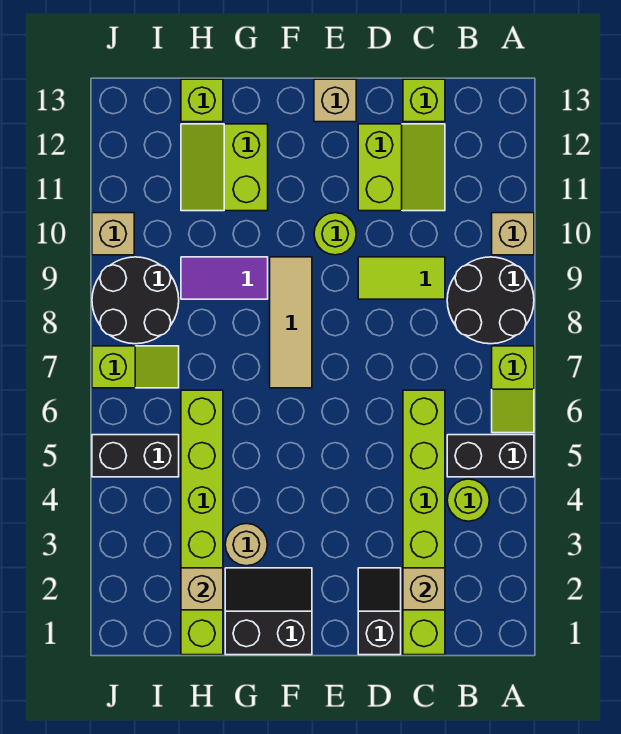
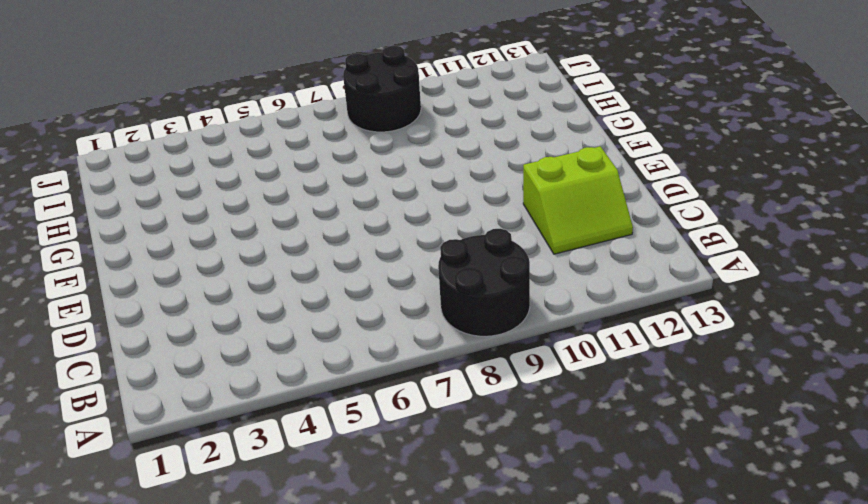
none -> black 1x2 brick [447,435,534,477]
none -> lime 1x2 slope [492,346,534,433]
none -> tan 1x1 brick [492,213,534,255]

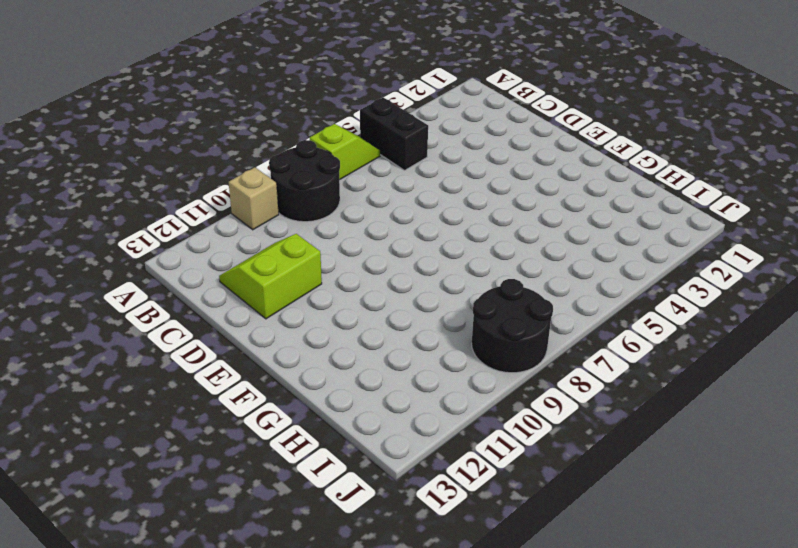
none -> lime 1x1 round brick [447,479,490,521]
none -> lime 1x6 brick [403,390,445,655]
none -> lime 1x2 tile [358,257,445,299]

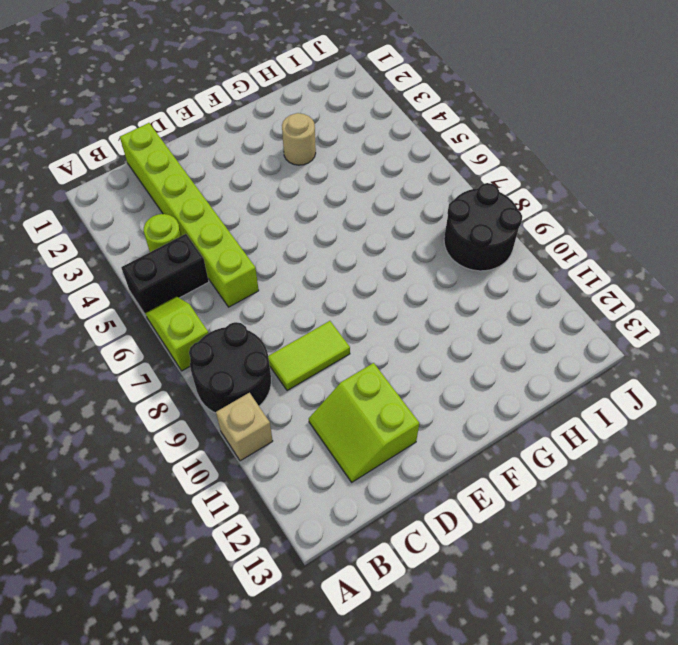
none -> lime 1x1 brick [403,79,445,122]
none -> black 1x2 slope [358,568,401,655]
none -> lime 1x1 round brick [314,213,356,255]

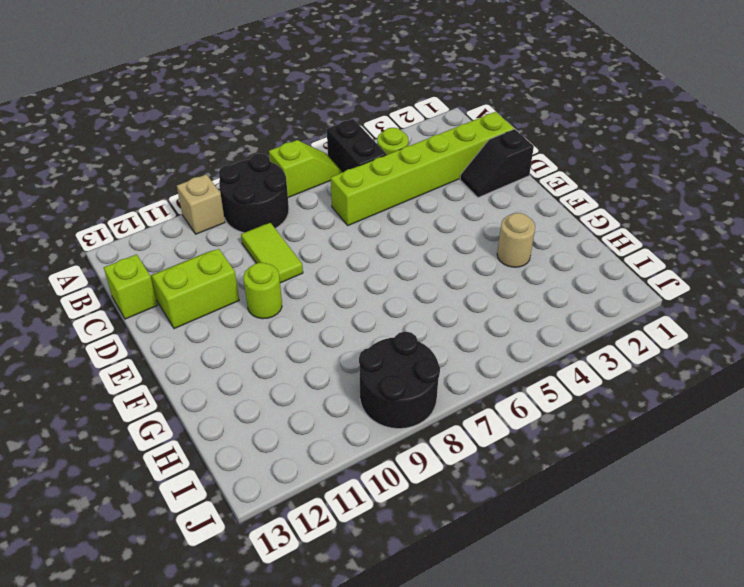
none -> tan 1x1 brick [314,79,356,122]
none -> black 2x2 slope [225,568,312,655]
none -> tan 1x3 tile [270,257,312,388]

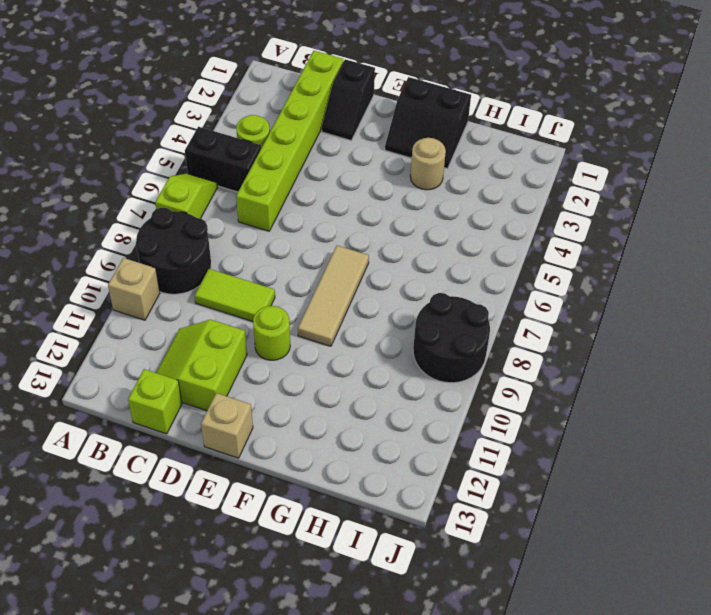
none -> purple 1x2 tile [181,257,268,299]
none -> lime 2x2 slope [181,124,268,211]
none -> lime 1x6 brick [181,390,223,655]

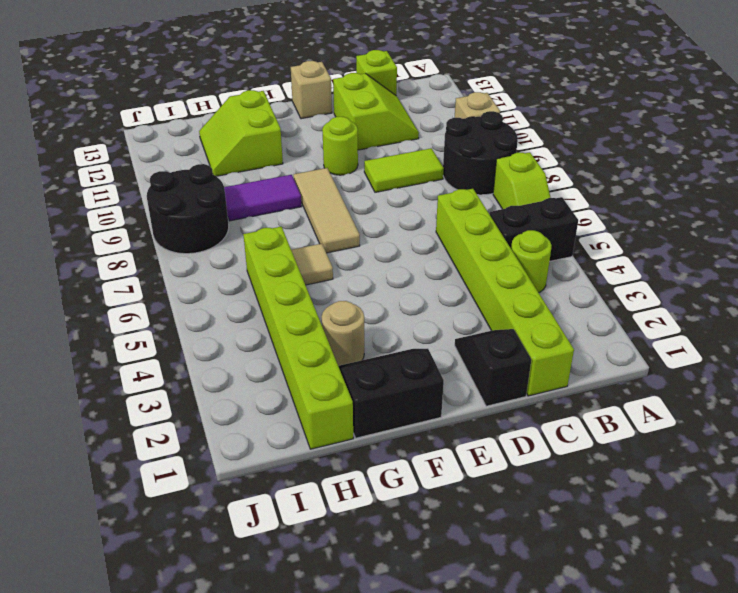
tan 1x1 tile [291,244,333,285] -> none
none -> lime 1x1 brick [181,79,223,122]
none -> black 1x2 brick [92,435,179,477]
none -> lime 1x2 slope [92,346,179,388]

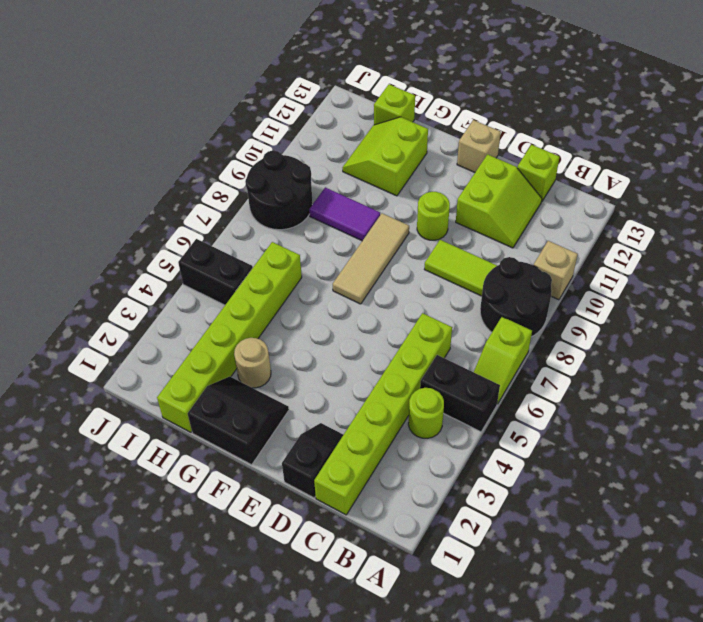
none -> lime 1x2 slope [92,346,179,388]
none -> tan 1x1 brick [92,213,134,255]
none -> tan 1x1 brick [403,568,445,610]

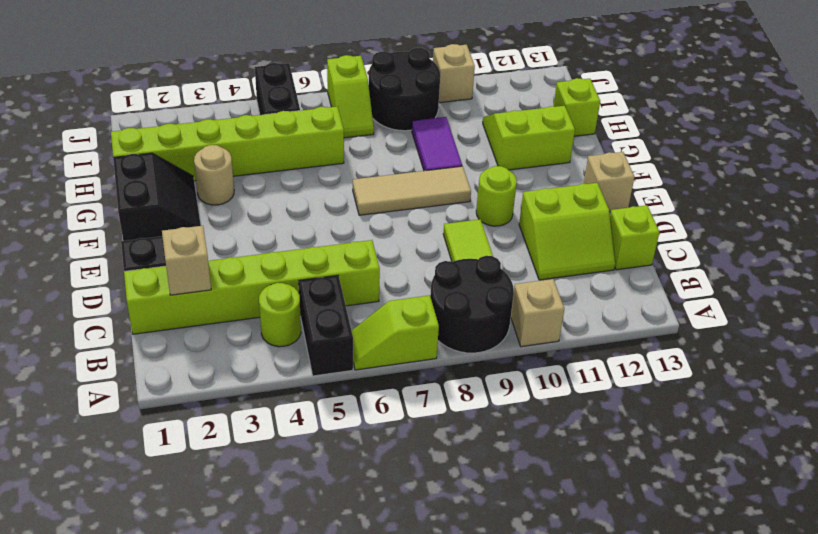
none -> tan 1x1 brick [181,568,223,610]

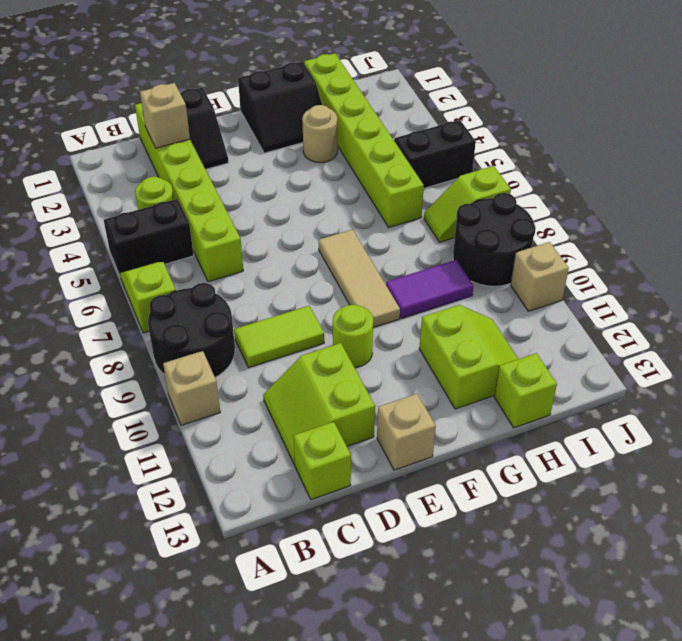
none -> tan 1x1 brick [181,568,223,610]

